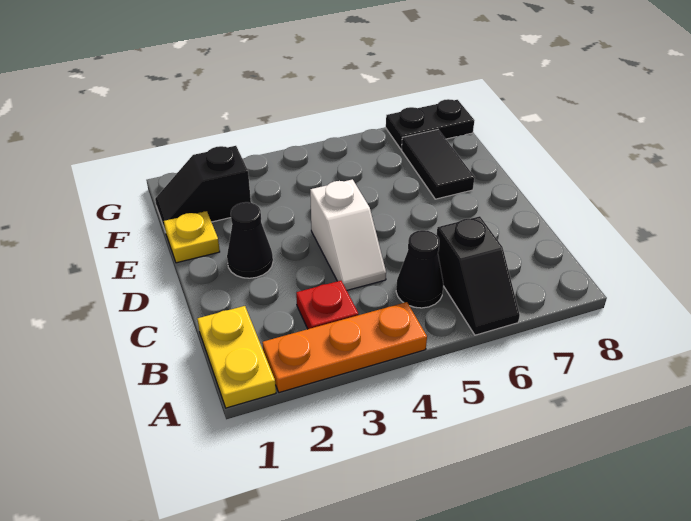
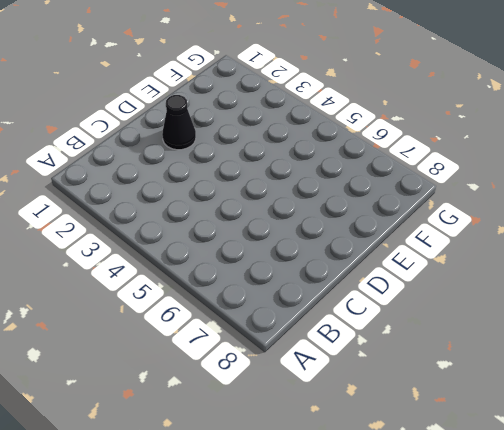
none -> yellow 1x2 plate [197,306,276,408]
none -> orange 1x3 plate [262,302,427,393]

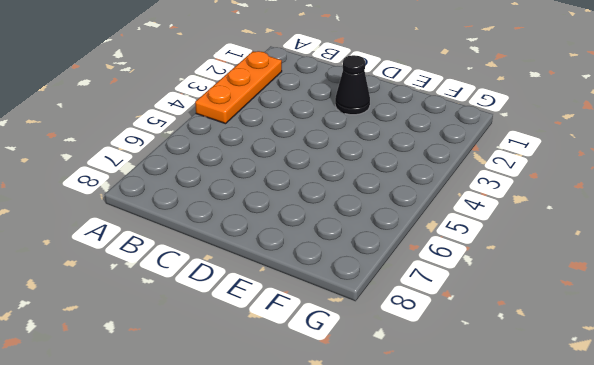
none -> yellow 1x2 plate [197,306,276,408]
none -> black 1x2 slope [437,216,520,335]

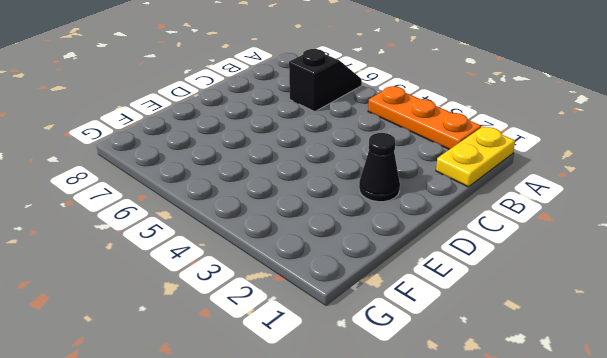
none -> red 1x1 plate [296,281,359,329]
none -> black 1x1 cone [396,230,443,308]

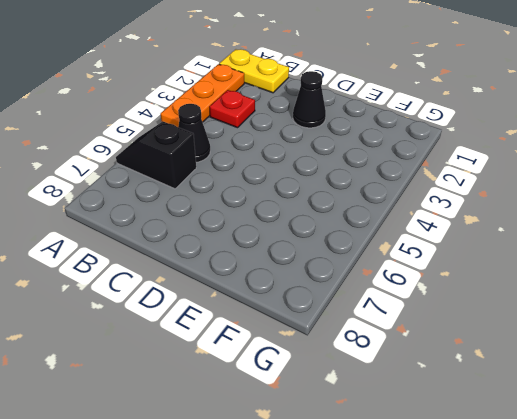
none -> white 1x2 slope [310,179,386,290]
none -> yellow 1x1 plate [164,211,220,263]

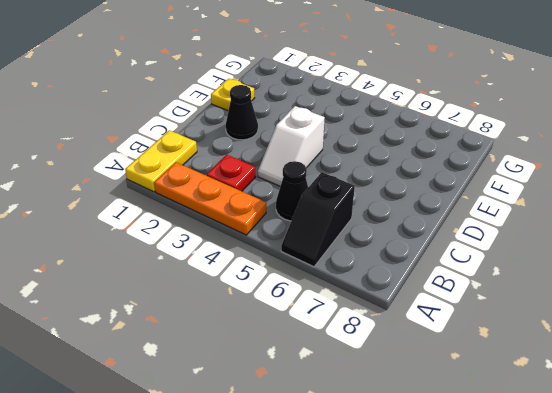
none -> black 1x2 tile [401,130,475,199]
none -> black 1x2 slope [155,146,251,232]

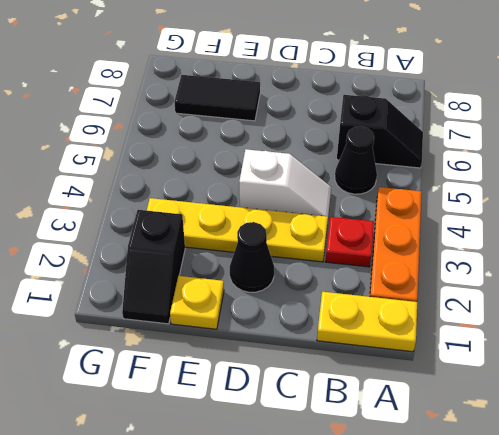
yellow 1x4 plate [147,198,328,262] -> none
none -> black 1x2 plate [386,99,475,149]

